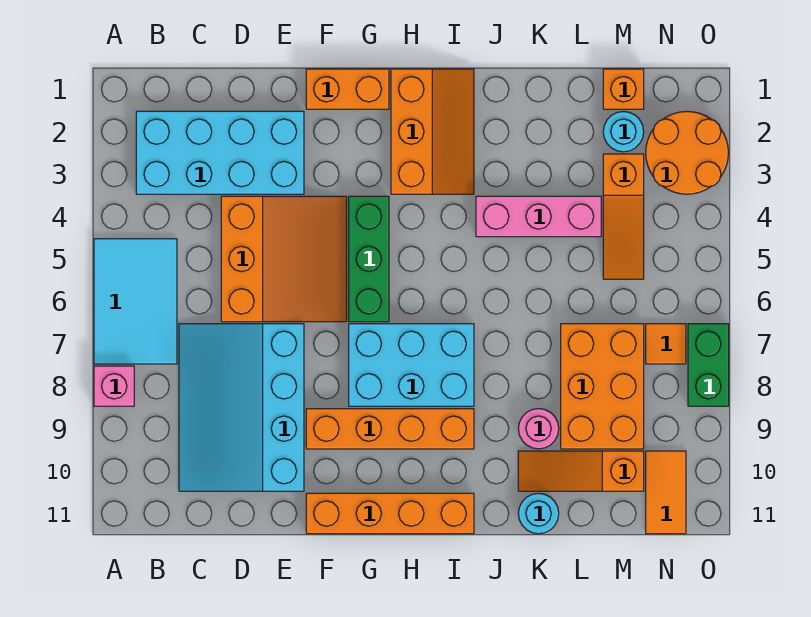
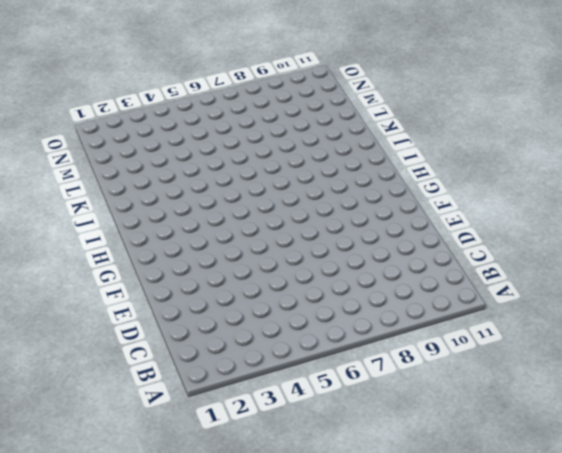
none -> cyan 2x3 tile [94,239,177,364]
none -> pink 1x1 brick [94,366,134,406]
none -> cyan 2x4 brick [136,111,304,194]

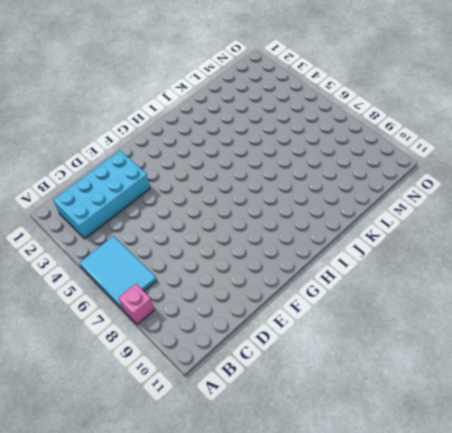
none -> cyan 3x4 slope [179,324,304,491]
none -> orange 3x3 slope [221,196,347,322]
none -> orange 1x2 brick [306,69,389,109]

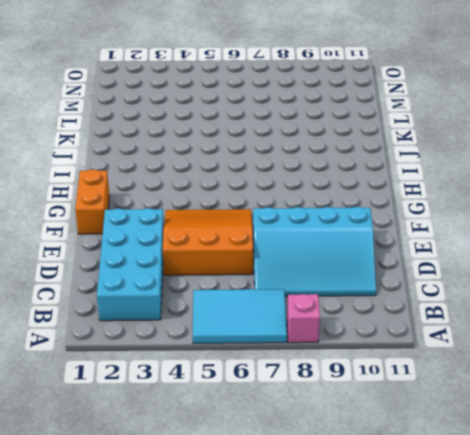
none -> orange 1x4 brick [306,409,474,449]
none -> orange 1x4 brick [306,493,474,534]
none -> green 1x3 brick [349,196,389,322]

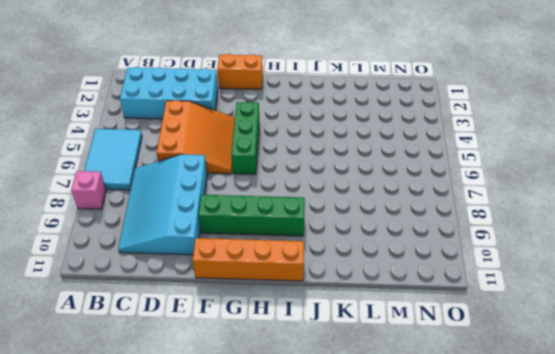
green 1x4 brick [198,195,305,236] -> orange 1x4 brick [306,409,474,449]
none -> cyan 2x3 brick [349,324,474,406]
none -> orange 2x3 slope [391,69,474,194]
none -> pink 1x3 brick [476,196,601,237]

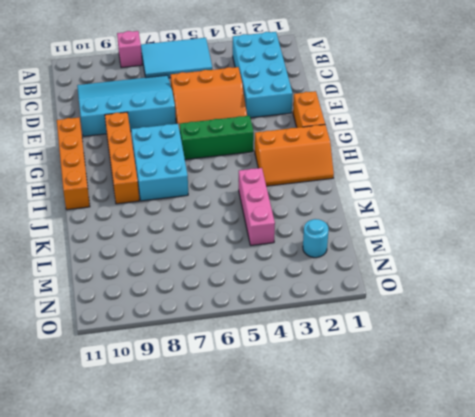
none -> pink 1x1 round brick [518,409,559,449]
none -> orange 1x3 slope [518,451,644,491]
none -> cyan 1x1 round brick [518,493,559,534]

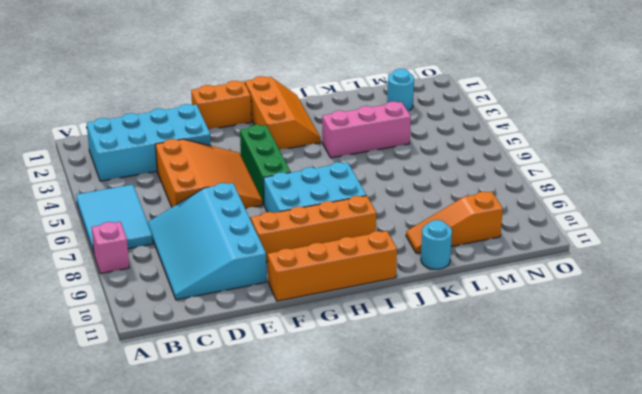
none -> pink 1x1 round brick [518,409,559,449]
none -> orange 2x3 brick [561,324,644,449]
none -> orange 1x1 brick [603,69,644,109]

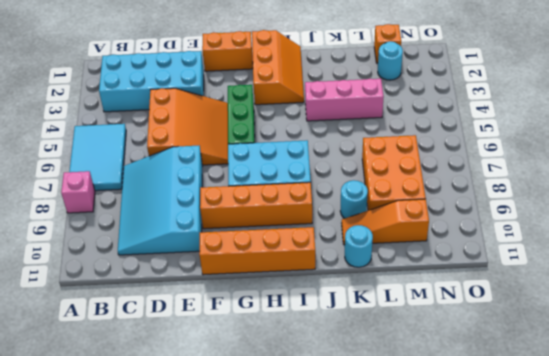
cyan 1x1 round brick [340,180,368,218] -> pink 1x1 round brick [518,409,559,449]
none -> orange 1x3 slope [603,154,644,279]
none -> orange 2x2 round brick [646,111,728,194]
none -> orange 1x1 tile [646,324,686,364]

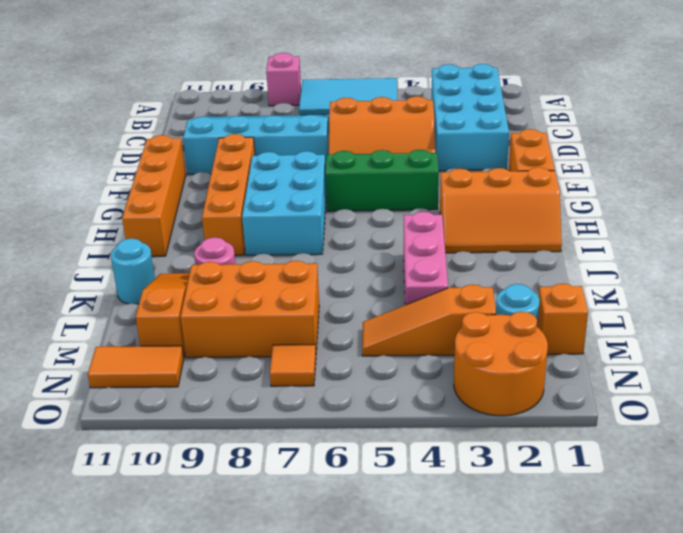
none -> green 1x2 brick [688,324,729,406]

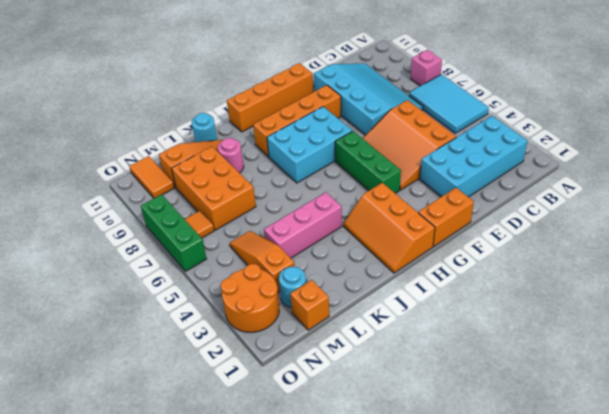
green 1x3 brick [141,194,207,272] -> green 1x2 brick [688,324,729,406]

